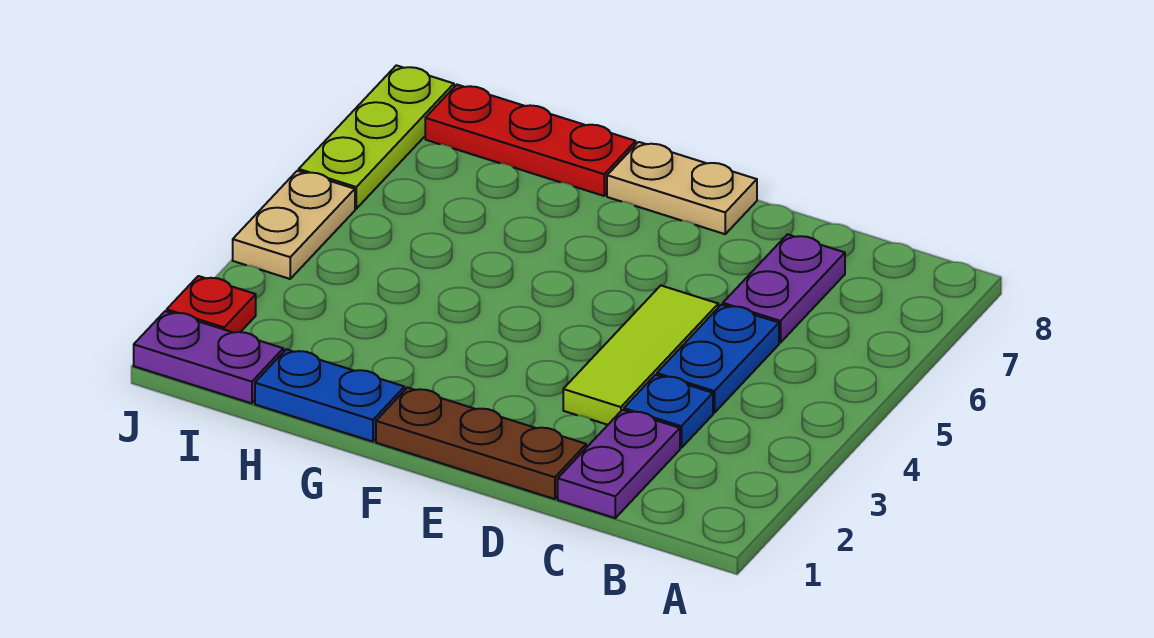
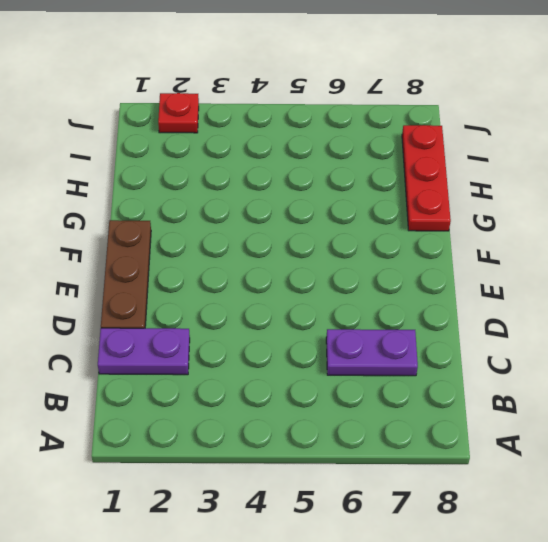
none -> blue 1x1 plate [624,375,713,448]
none -> blue 1x2 plate [657,305,779,413]
none -> lime 1x3 tile [563,286,718,425]

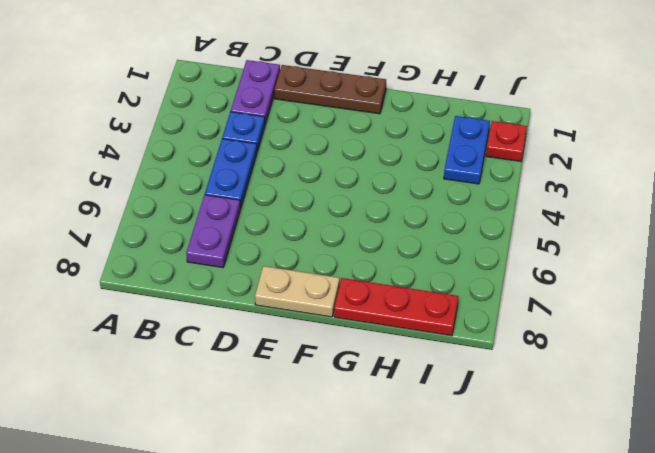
blue 1x2 plate [444,116,490,184] -> blue 1x2 plate turned to [255,349,405,442]
none -> lime 1x3 tile [563,286,718,425]
none -> purple 1x2 plate [134,311,283,403]
none -> tan 1x2 plate [233,171,355,279]

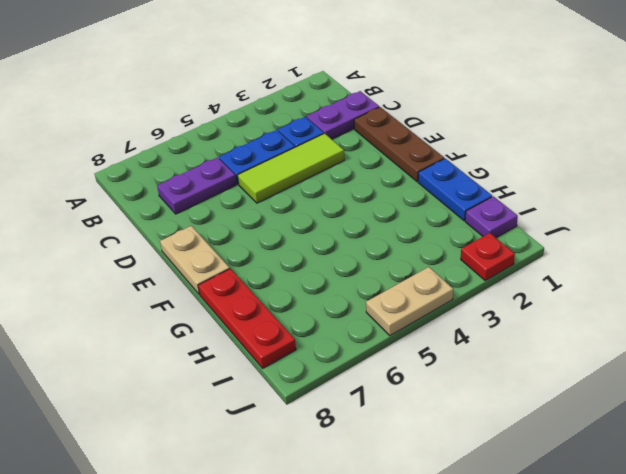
purple 1x1 plate [465,196,518,238] -> purple 1x2 plate [134,311,283,403]
none -> lime 1x3 plate [299,65,454,209]

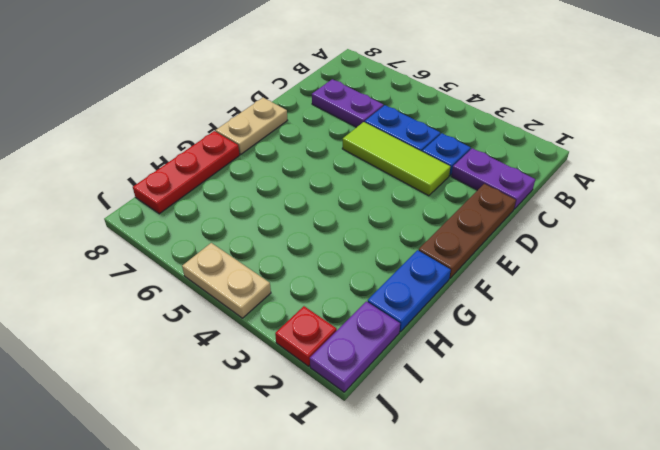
none -> lime 1x3 plate [299,65,454,209]

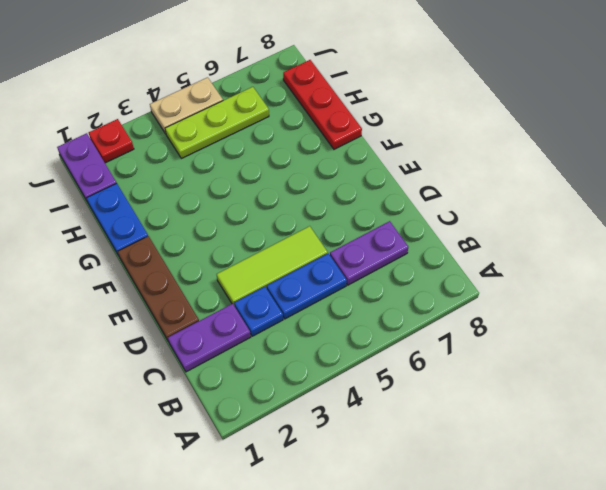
lime 1x3 plate [165,87,269,159] -> lime 1x3 plate moved to [299,65,454,209]
none -> tan 1x2 plate [607,142,757,234]

